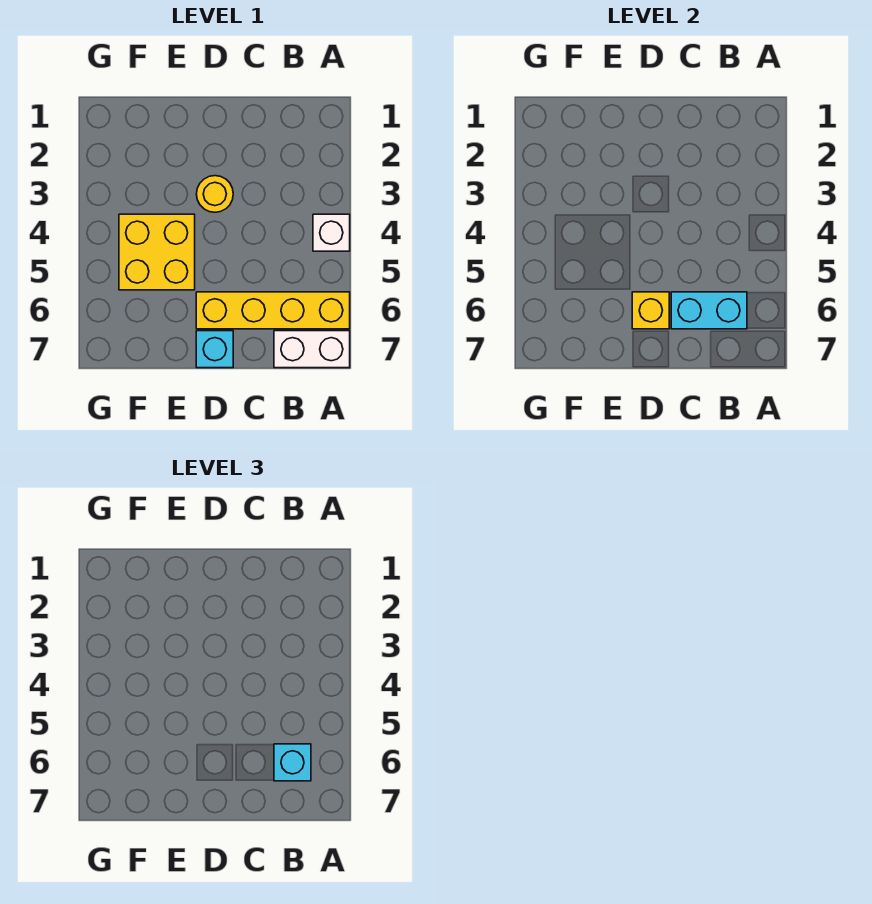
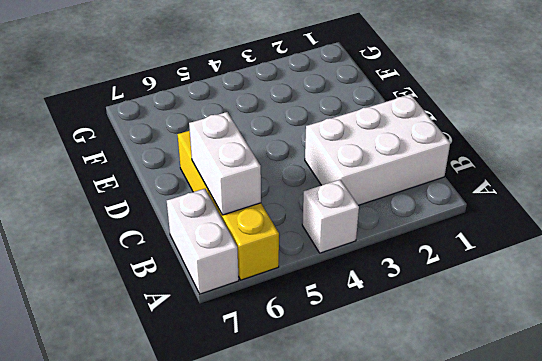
white 2x3 brick [305,95,450,205] -> none
white 1x2 brick [189,112,261,215] -> cyan 1x2 brick [671,292,747,329]
none -> yellow 1x1 round brick [197,176,233,212]
none -> cyan 1x1 brick [196,331,233,368]

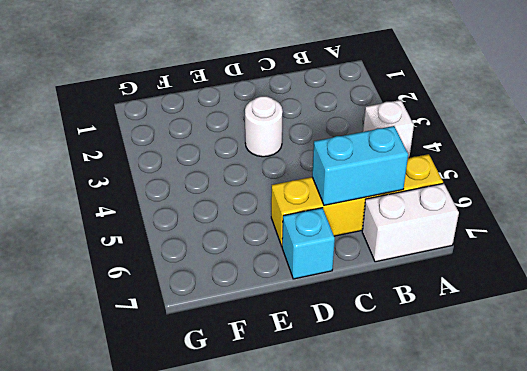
white 1x1 round brick [245,96,283,157] -> yellow 1x1 round brick [197,176,233,212]
none -> yellow 2x2 brick [119,214,195,290]
none -> yellow 1x1 brick [632,292,669,329]

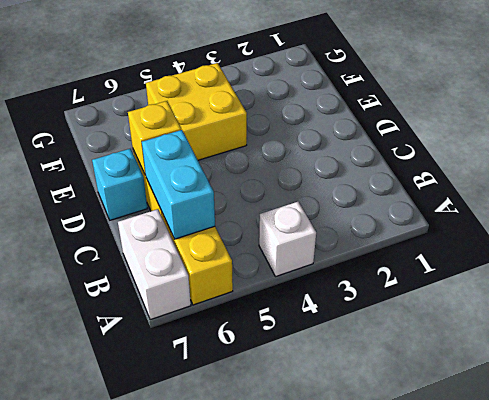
none -> yellow 1x1 round brick [197,176,233,212]
none -> cyan 1x1 brick [274,744,311,781]

